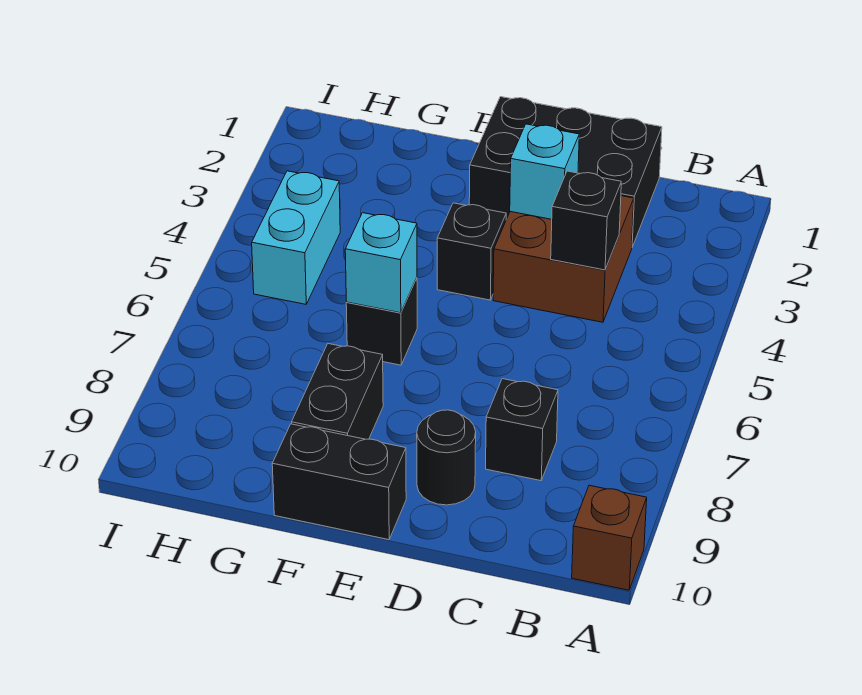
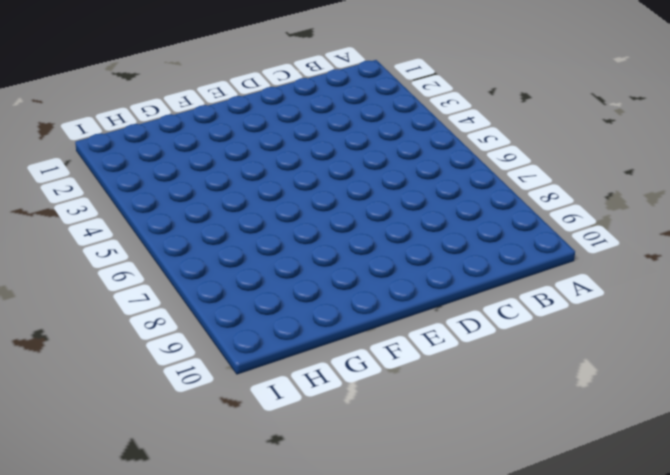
none -> brown 1x1 brick [572,485,647,590]
none -> black 2x3 brick [469,97,662,247]
none -> brown 2x2 brick [493,196,634,322]

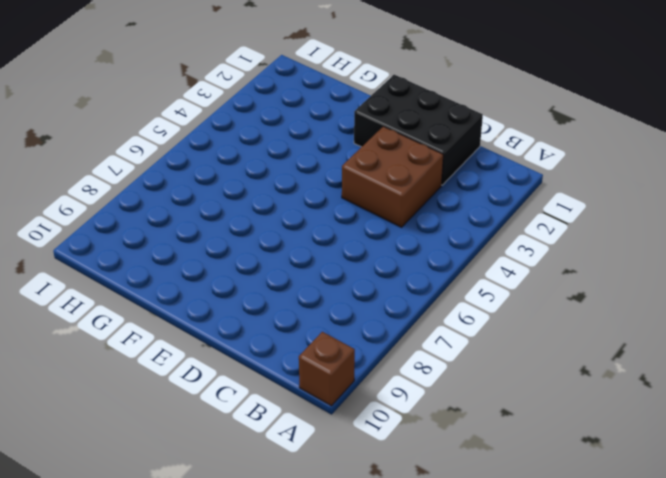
none -> black 1x1 brick [486,379,558,481]
none -> black 1x1 round brick [417,410,476,505]
none -> black 1x1 brick [437,203,506,300]

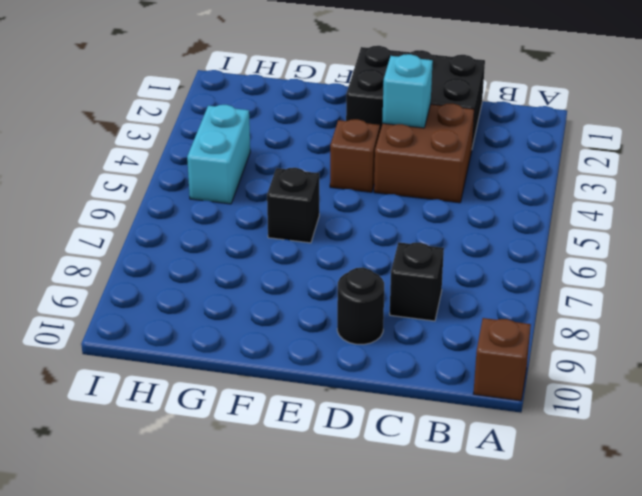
brown 1x1 brick [330,119,380,192] -> black 1x1 brick [437,203,506,300]
none -> black 1x2 brick [272,424,406,540]
none -> black 1x2 brick [292,344,383,439]
none -> black 1x1 brick [551,171,621,270]

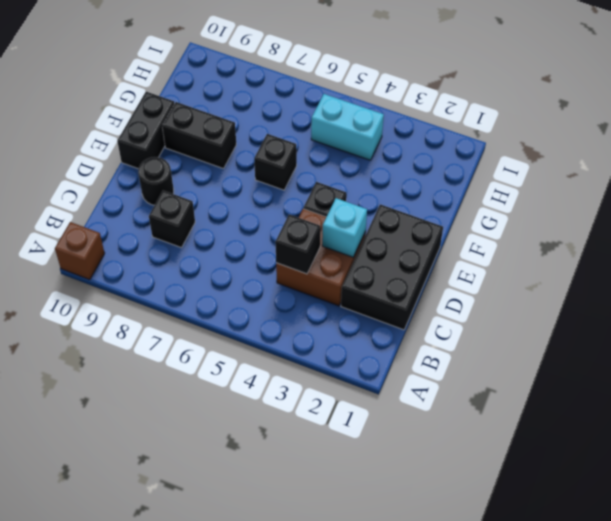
none -> cyan 1x1 brick [345,213,417,313]

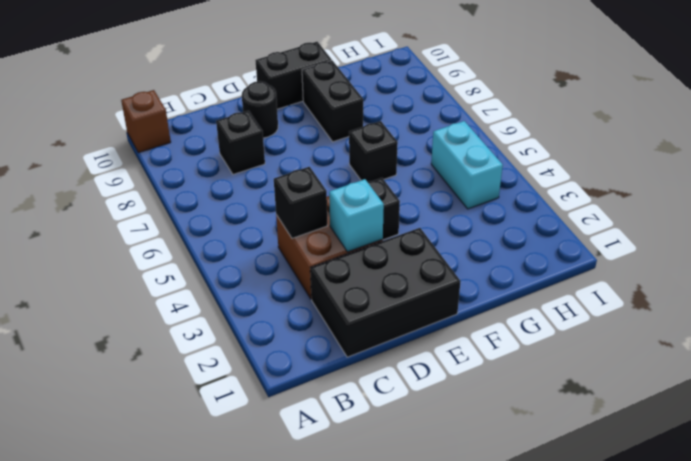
none -> cyan 1x1 brick [345,213,417,313]

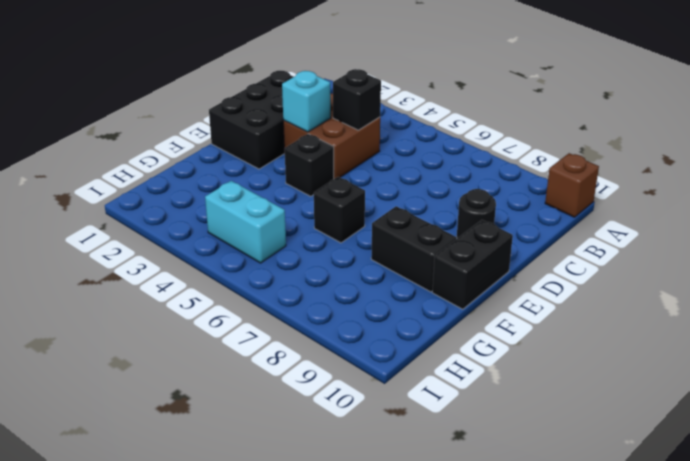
none -> black 1x1 brick [486,379,558,481]
none -> cyan 1x1 brick [345,213,417,313]

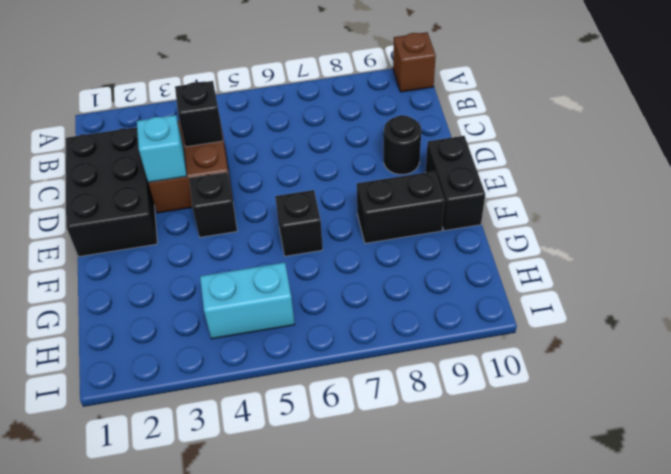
none -> black 1x1 brick [486,379,558,481]
none -> cyan 1x1 brick [345,213,417,313]

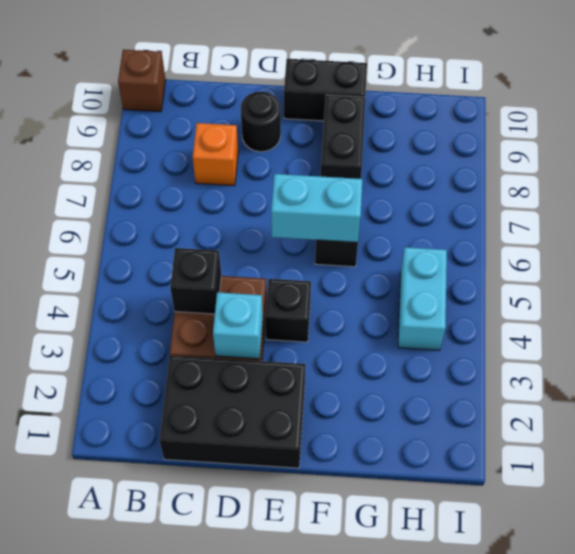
orange 1x1 brick [193,123,238,186] -> black 1x1 brick [486,379,558,481]
cyan 1x2 brick [271,174,362,242] -> cyan 1x1 brick [345,213,417,313]

